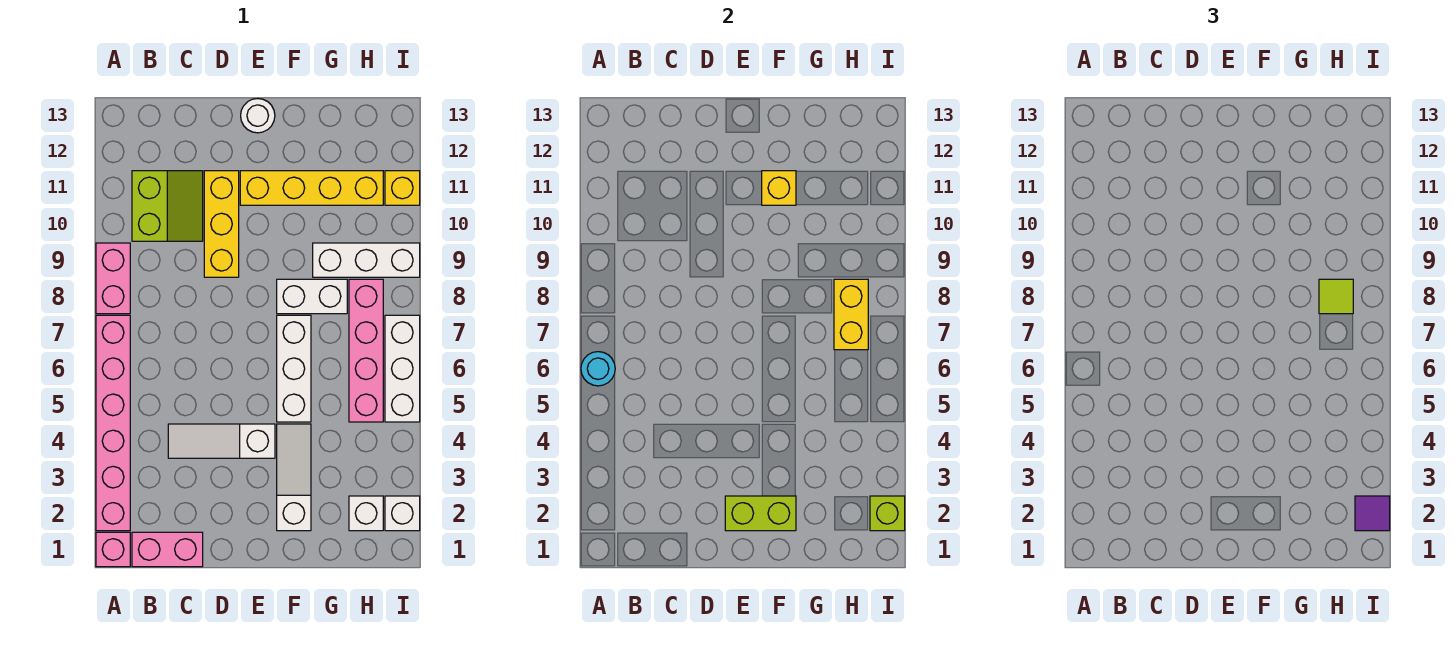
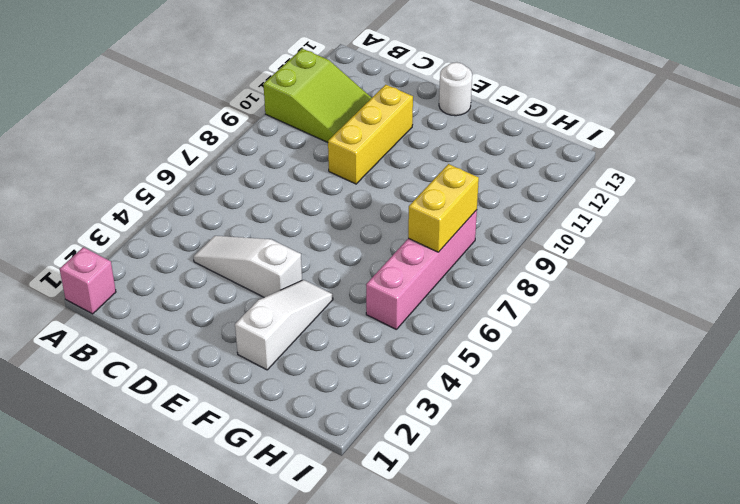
lime 2x3 slope [263,49,371,142] -> lime 2x2 slope [132,171,203,241]
none -> pink 1x6 brick [96,315,130,531]
none -> pink 1x2 brick [96,243,130,314]
none -> pink 1x2 brick [132,532,203,567]

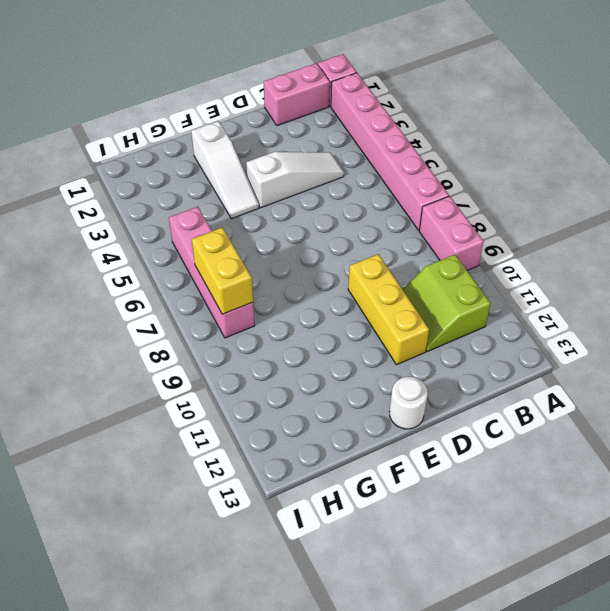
none -> yellow 1x4 brick [240,171,383,205]
none -> white 1x3 brick [277,315,311,422]
none -> white 1x2 brick [277,279,347,314]

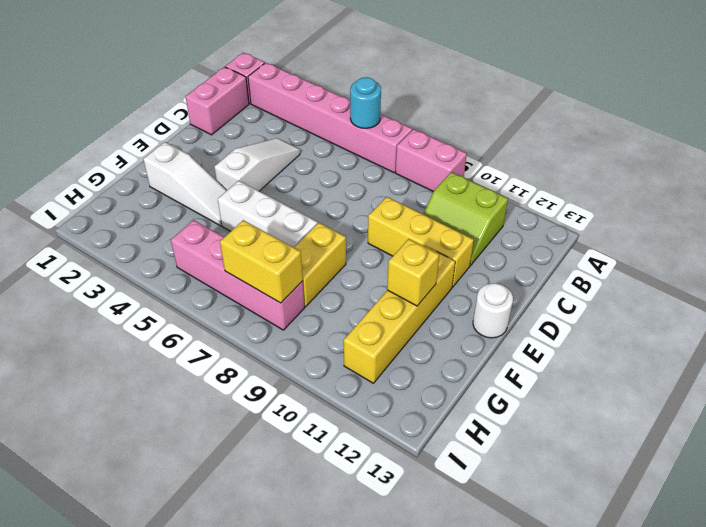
yellow 1x2 brick [294,223,346,307] -> white 1x2 brick [277,279,347,314]
none -> white 1x3 brick [313,243,420,277]
none -> white 1x1 brick [349,496,383,531]
none -> white 1x1 brick [385,496,420,531]

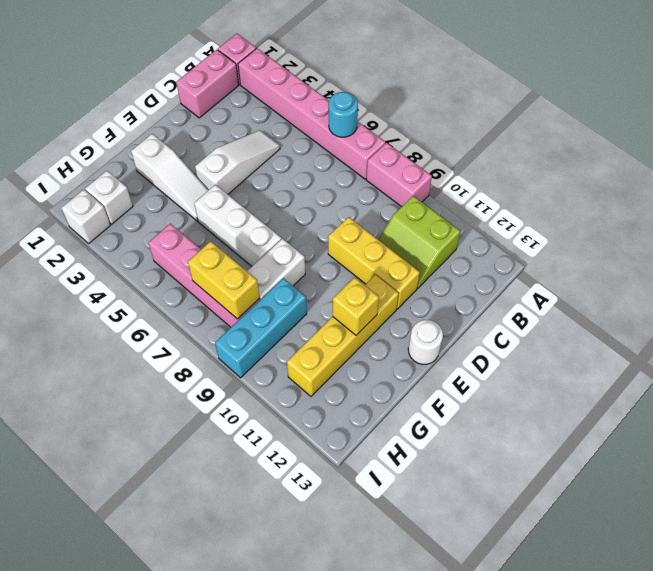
cyan 1x3 brick [215,278,307,378] -> white 1x3 brick [313,243,420,277]
none -> white 1x3 brick [385,315,420,422]
none -> yellow 1x1 brick [385,171,420,205]
none -> lime 1x2 brick [725,496,796,531]

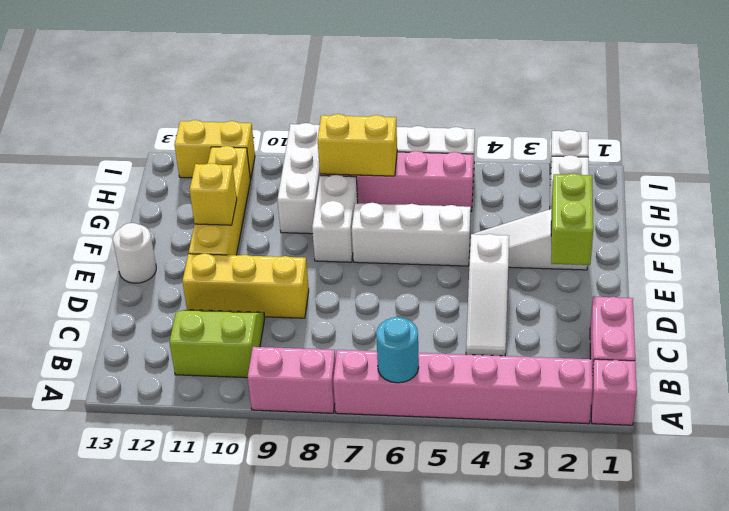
yellow 1x2 brick [175,120,255,179] -> yellow 1x1 brick [385,171,420,205]
none -> lime 1x1 brick [870,496,905,531]
none -> lime 1x1 tile [1319,279,1353,314]
none -> purple 1x1 tile [1355,496,1390,531]

